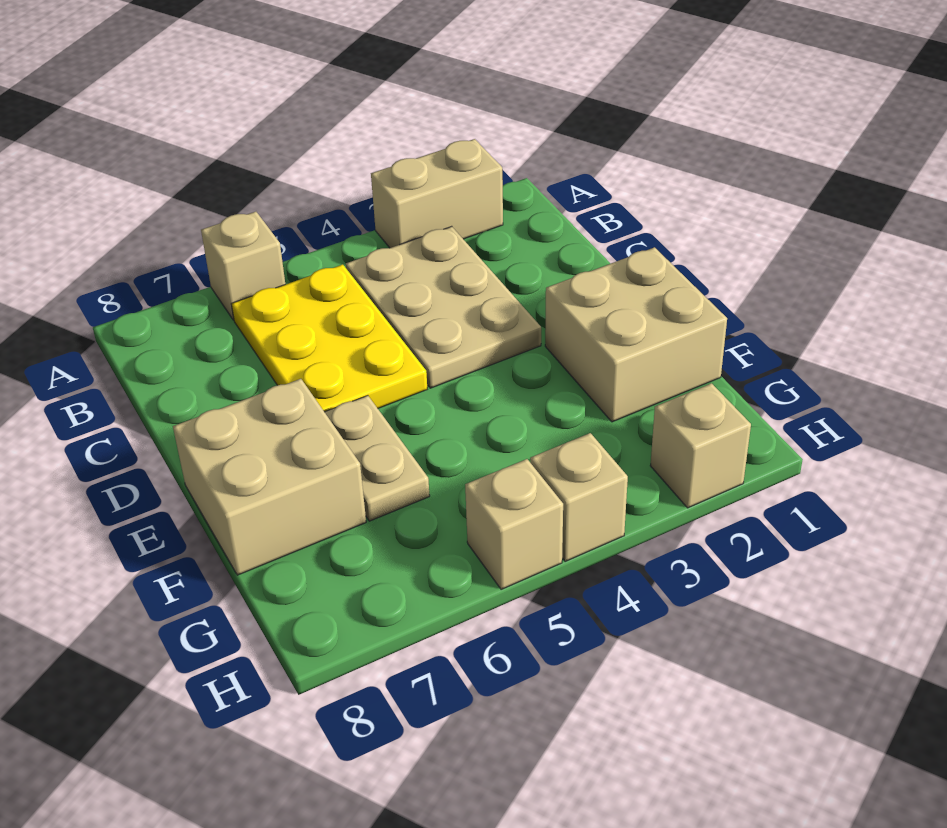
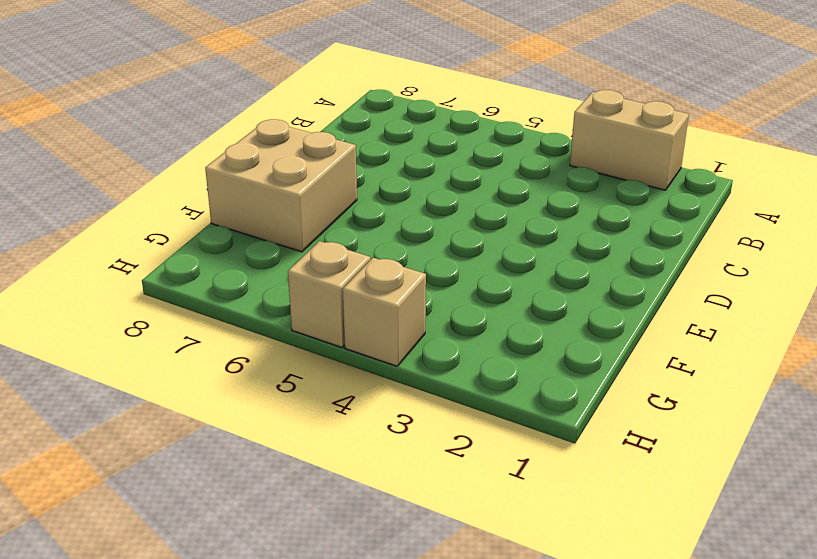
none -> tan 1x1 brick [201,212,285,320]
none -> tan 2x3 plate [346,226,541,388]

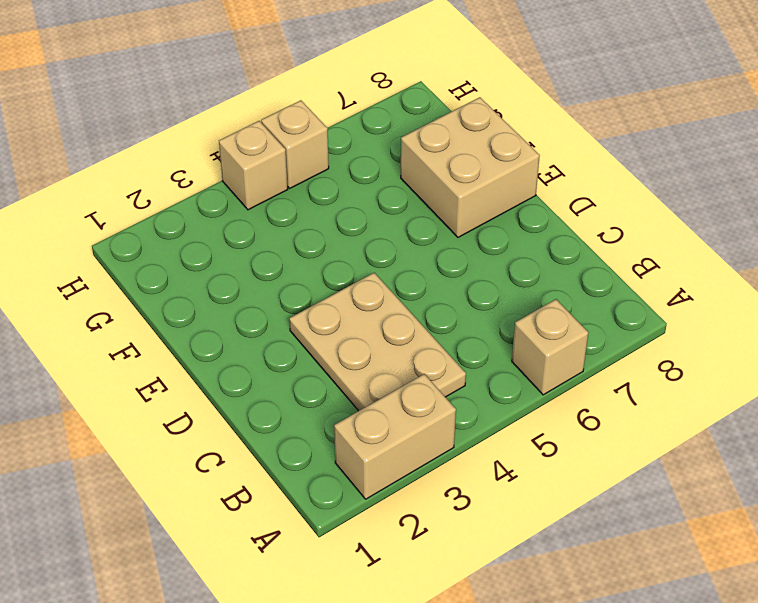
none -> yellow 2x3 plate [231,265,427,412]
none -> tan 2x2 brick [545,247,727,422]

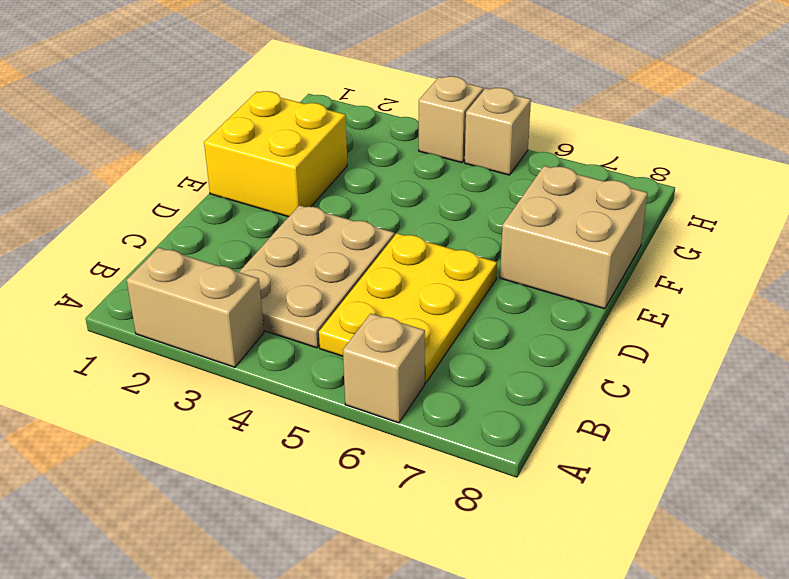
yellow 2x2 brick [204,91,347,217] -> tan 2x2 brick [545,247,727,422]
none -> tan 1x2 plate [325,396,430,521]
none -> tan 1x1 brick [650,383,751,508]

